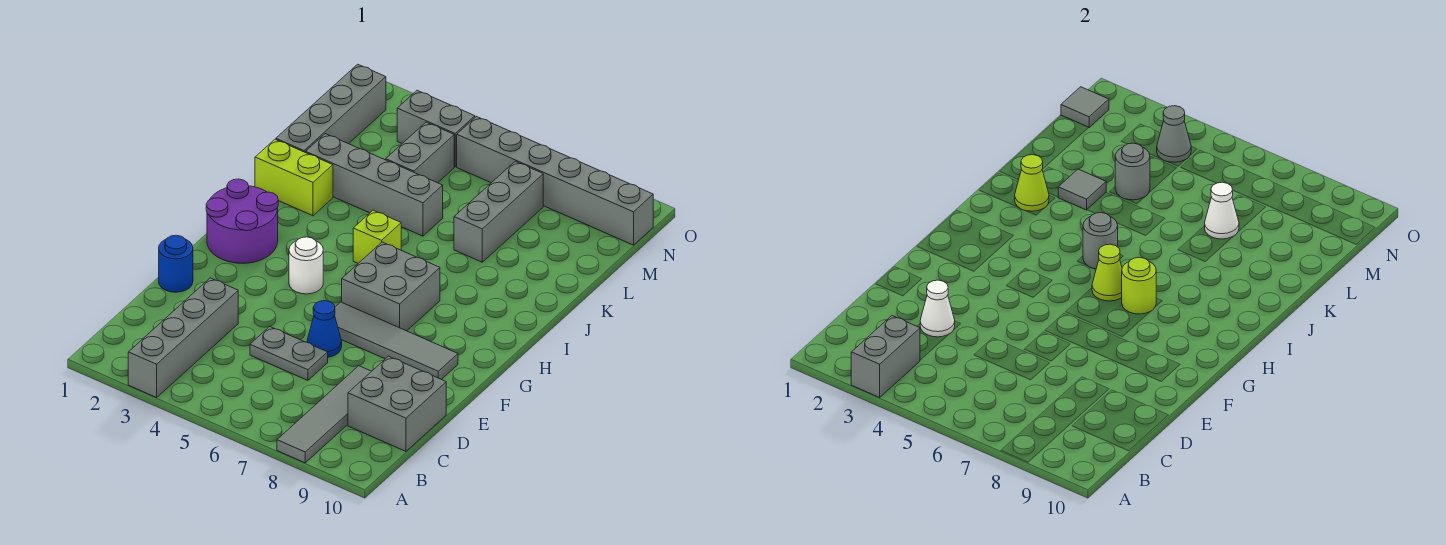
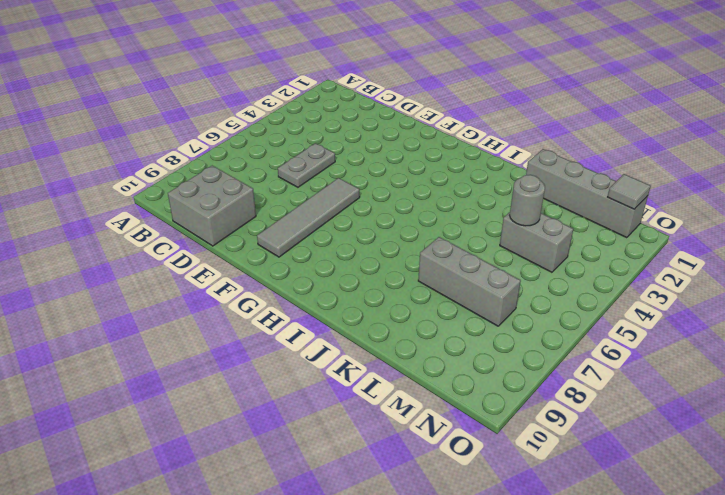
none -> grey 1x4 brick [128,278,238,398]
none -> grey 1x4 tile [277,366,372,463]
none -> blue 1x1 round brick [159,235,193,292]

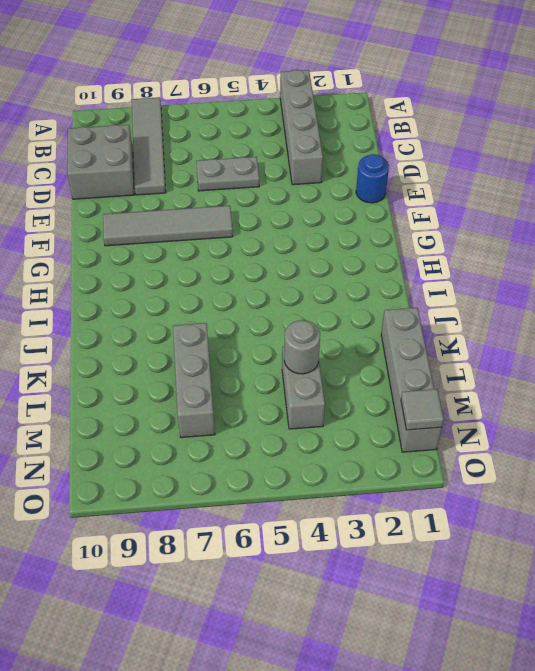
none -> blue 1x1 cone [307,301,342,357]
none -> purple 2x2 round brick [206,179,278,263]
none -> white 1x1 round brick [289,237,323,294]

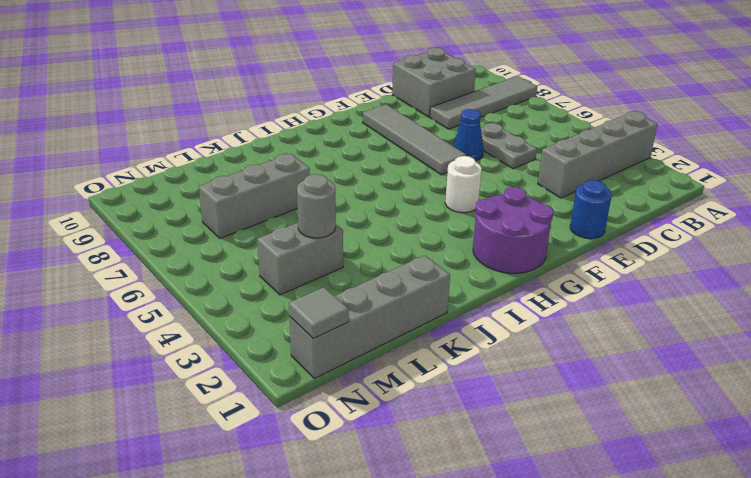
none -> grey 2x2 brick [342,242,440,331]
none -> lime 1x1 brick [353,210,401,263]
none -> lime 1x2 brick [255,139,333,216]

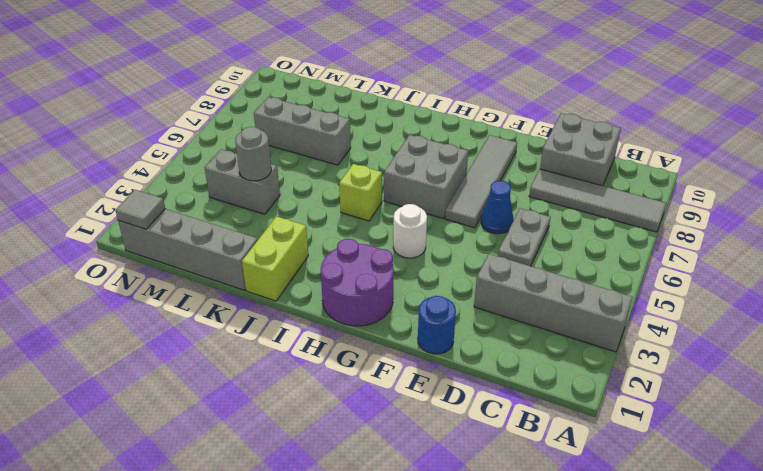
none -> grey 1x4 brick [306,134,443,236]
none -> grey 1x2 brick [397,91,475,167]
none -> grey 1x6 brick [457,117,653,245]

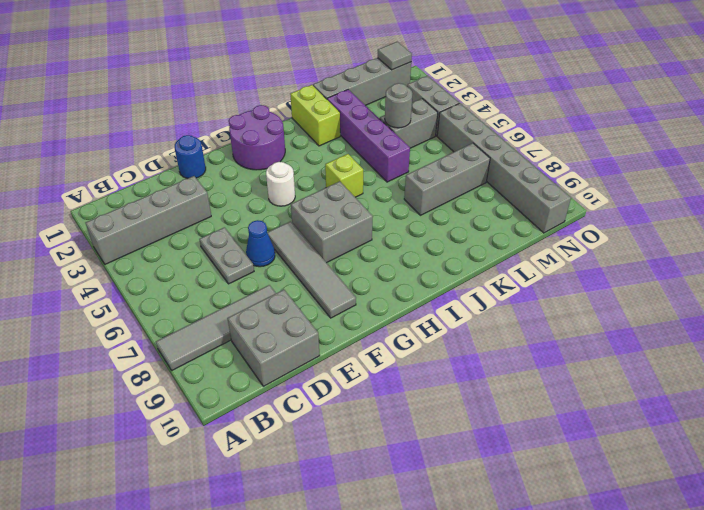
purple 1x4 brick [327,90,410,182] -> grey 1x4 brick [306,134,443,236]
none -> grey 1x2 brick [851,316,920,398]
none -> white 1x1 cone [920,280,955,337]
none -> lime 1x1 cone [1092,244,1122,301]

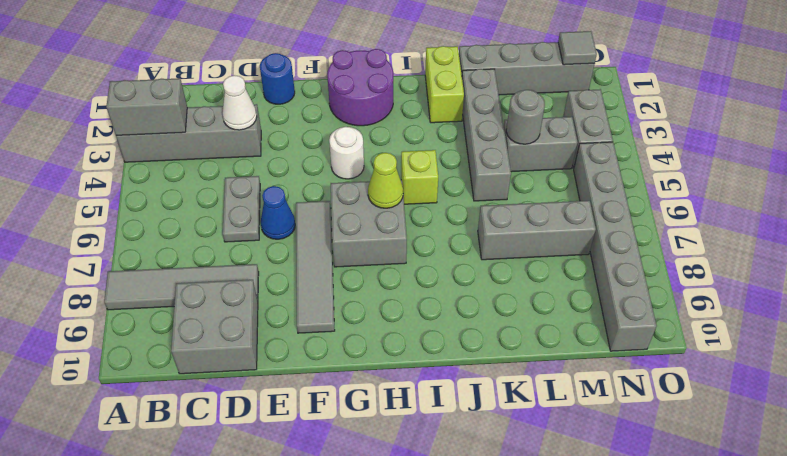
none -> lime 1x1 round brick [1122,257,1156,314]
none -> grey 1x1 round brick [1083,213,1118,269]
none -> lime 1x1 cone [1015,155,1049,211]

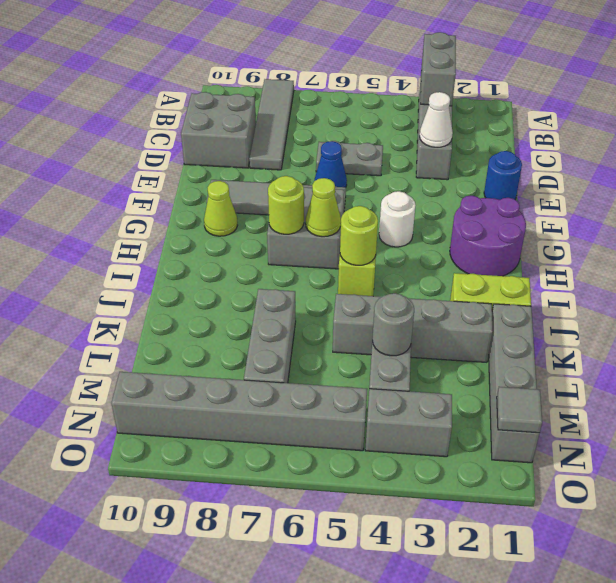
lime 1x1 cone [204,181,238,236] -> lime 1x1 cone moved to [1015,155,1049,211]
lime 1x1 round brick [340,206,378,265] -> grey 1x1 round brick [1083,213,1118,269]
none -> grey 1x1 tile [1058,169,1106,210]
none -> white 1x1 cone [1205,182,1239,239]
none -> grey 1x1 cone [1157,106,1191,162]

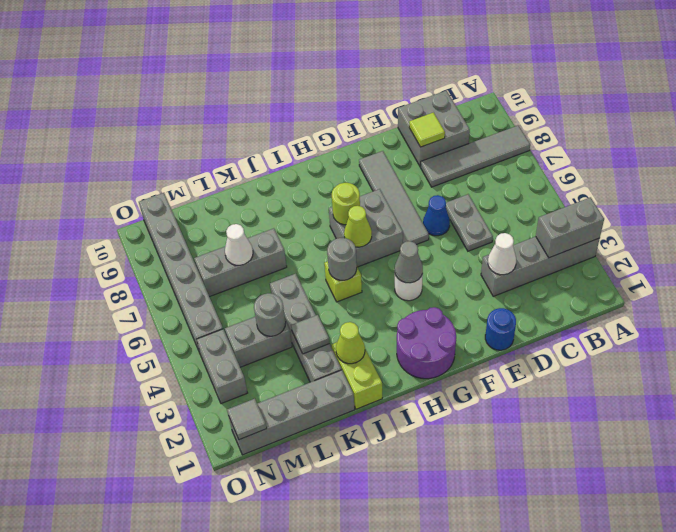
lime 1x1 tile [409,113,445,147] -> none
grey 1x1 cone [395,241,423,283] -> grey 1x1 cone moved to [1157,106,1191,162]

